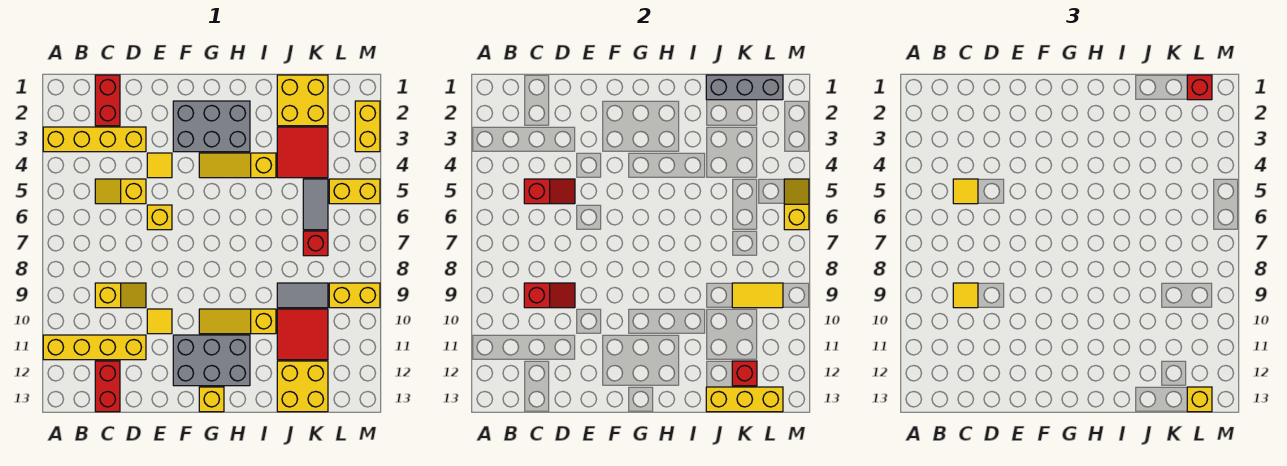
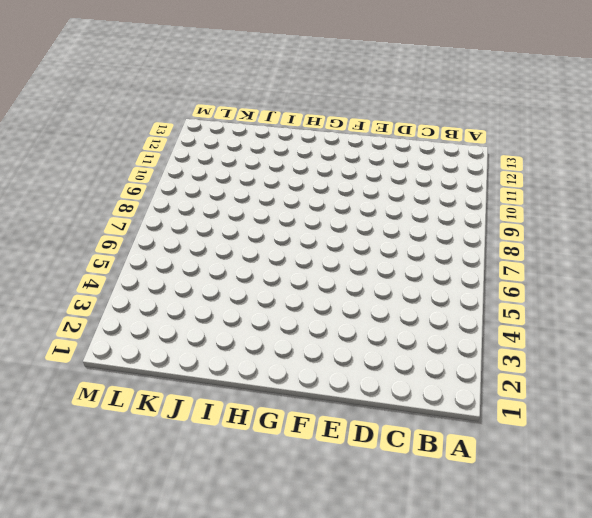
none -> yellow 1x4 brick [43,127,146,152]
none -> yellow 1x4 brick [43,335,146,360]
none -> red 1x2 brick [95,75,120,126]
none -> yellow 1x2 slope [95,179,146,204]

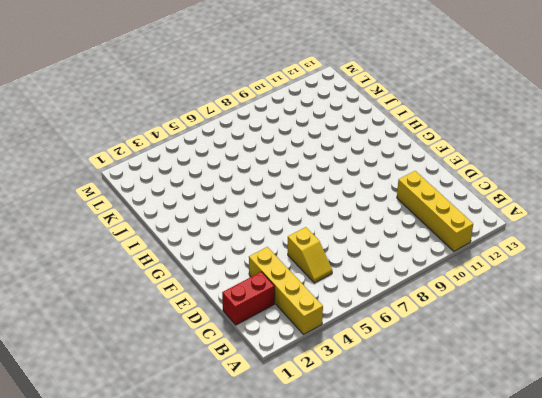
none -> yellow 1x2 slope [95,283,146,308]
none -> red 1x2 brick [95,361,120,412]
none -> yellow 1x1 tile [147,153,172,178]
none -> yellow 1x1 brick [147,205,172,230]

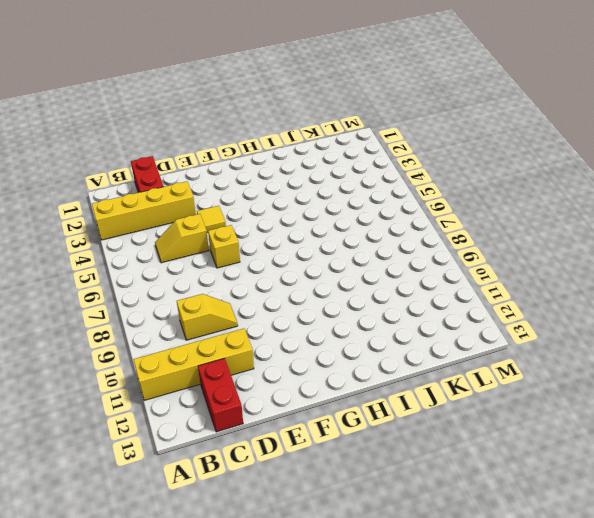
none -> yellow 1x1 tile [147,309,172,334]
none -> grey 2x3 brick [173,101,250,152]
none -> grey 2x3 brick [173,335,250,386]
none -> yellow 1x3 slope [199,153,276,178]

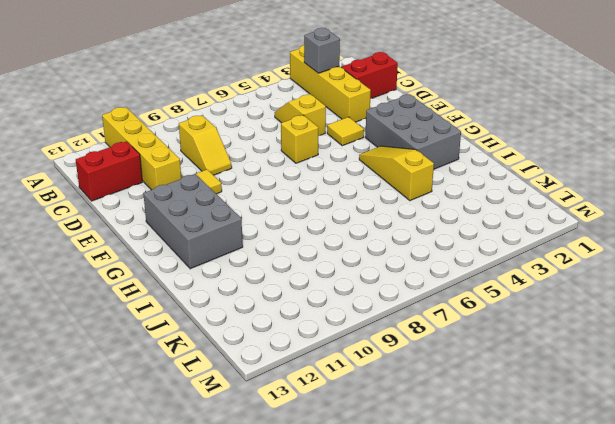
grey 1x1 brick [304,28,340,73] -> none
none -> yellow 1x3 slope [199,309,276,334]
none -> yellow 1x1 brick [199,387,224,412]
none -> yellow 2x2 brick [277,75,328,126]
none -> red 2x2 tile [277,127,328,178]

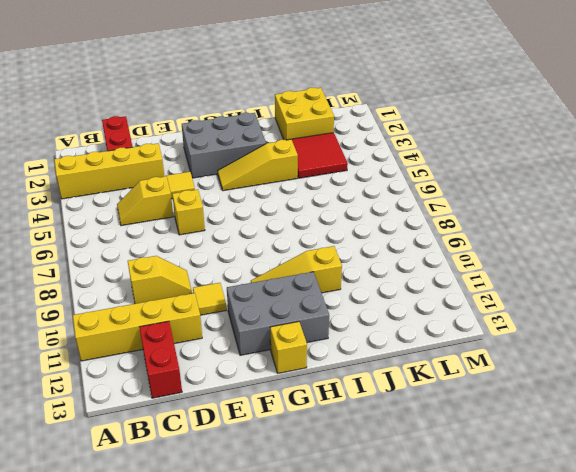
none -> grey 1x2 tile [277,283,328,308]
none -> red 2x2 tile [277,309,328,360]
none -> yellow 2x2 brick [277,361,328,412]
none -> grey 1x2 tile [303,179,328,230]

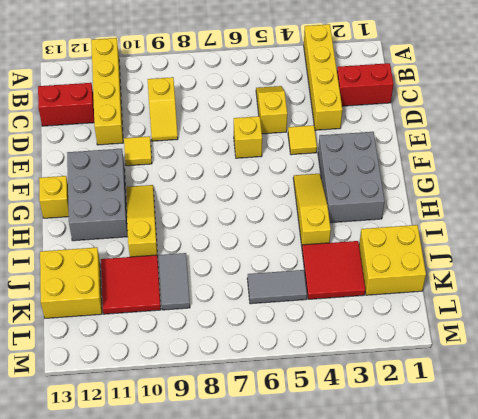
none -> red 1x1 brick [303,231,328,256]
none -> yellow 1x2 brick [329,179,380,204]
none -> yellow 1x2 brick [329,283,380,308]
none -> yellow 1x2 brick [355,101,380,152]

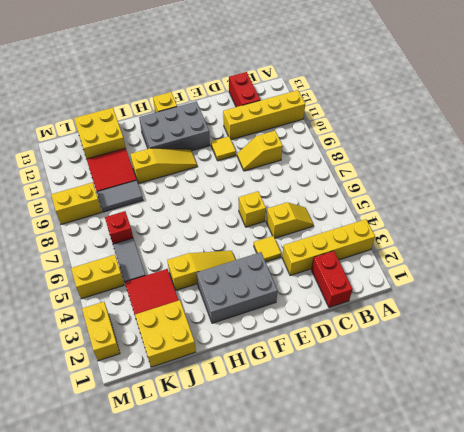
none -> red 1x2 slope [524,179,575,204]
none -> red 1x2 slope [524,283,575,308]
none -> grey 1x3 brick [706,75,783,100]
none -> yellow 1x3 brick [706,387,783,412]

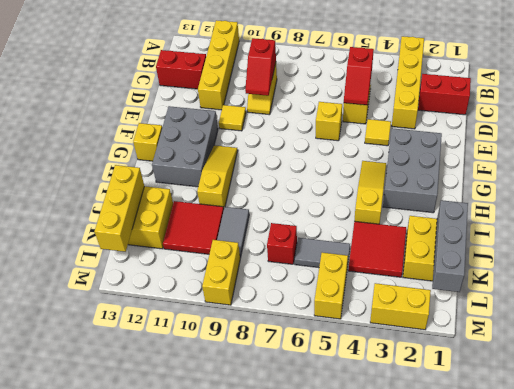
none -> yellow 1x2 tile [732,283,783,308]
none -> red 1x1 brick [732,361,757,386]
none -> yellow 1x2 slope [784,179,809,230]
none -> yellow 1x1 tile [953,179,978,204]

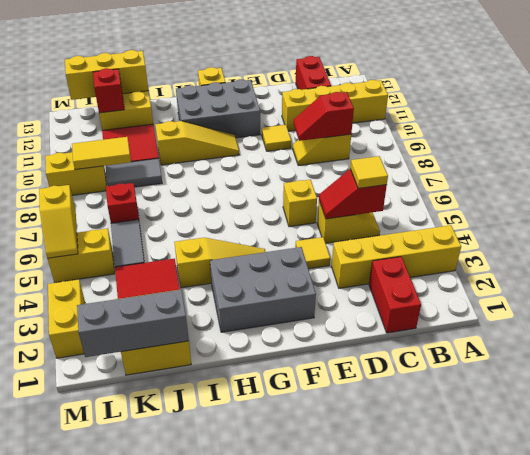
none -> yellow 1x1 tile [953,283,978,308]
none -> red 1x1 brick [1187,75,1212,100]
none -> yellow 1x1 brick [1187,387,1212,412]

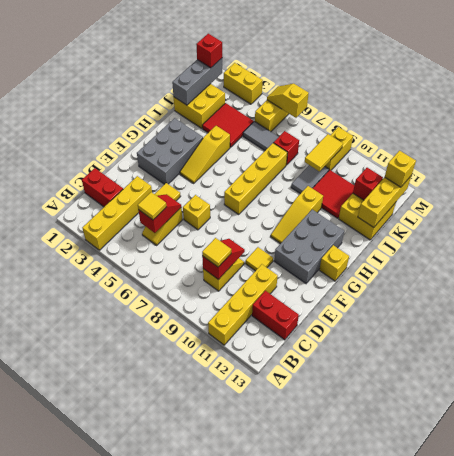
yellow 1x4 brick [224,143,287,214] -> none

